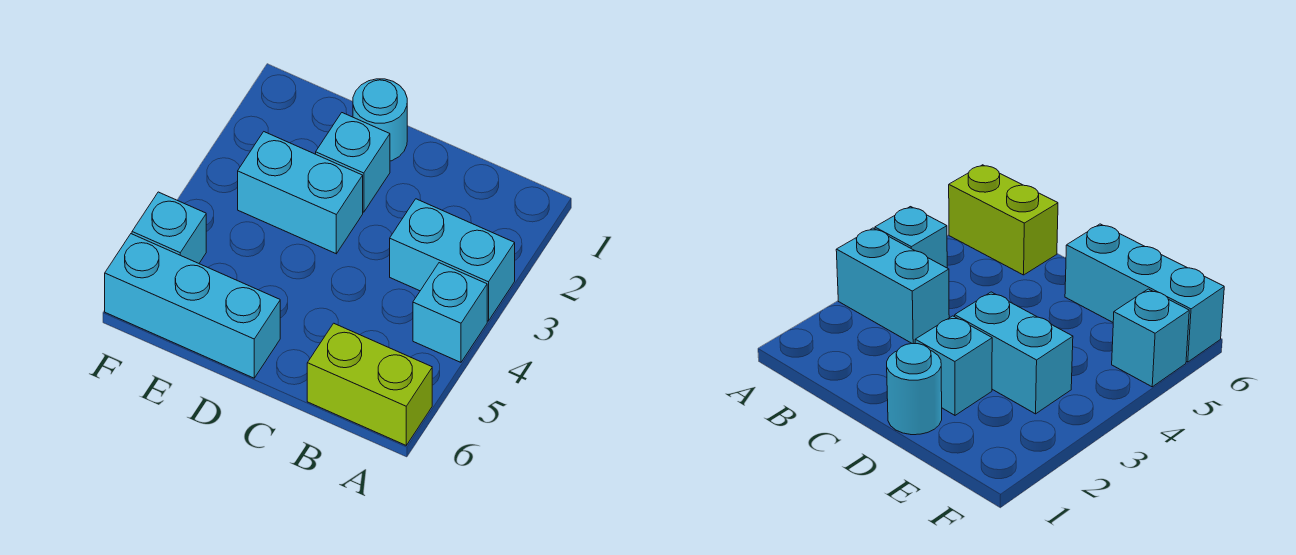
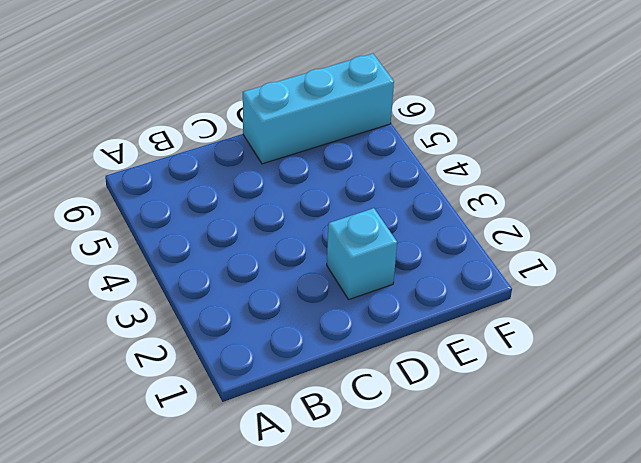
none -> cyan 1x2 brick [390,199,515,321]
none -> cyan 1x1 brick [413,263,487,362]

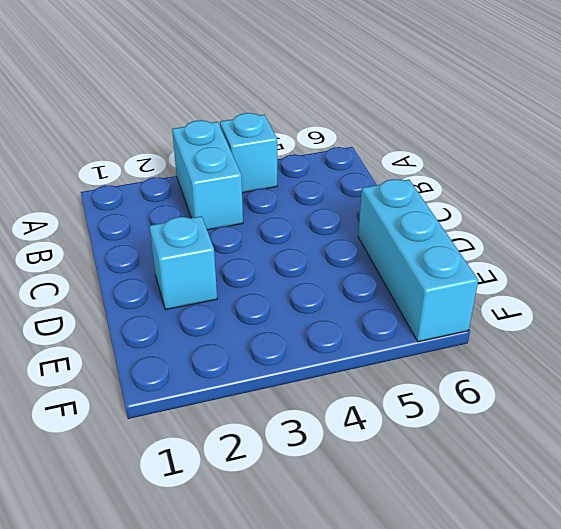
none -> lime 1x2 brick [307,323,432,445]
none -> cyan 1x1 round brick [353,79,407,161]

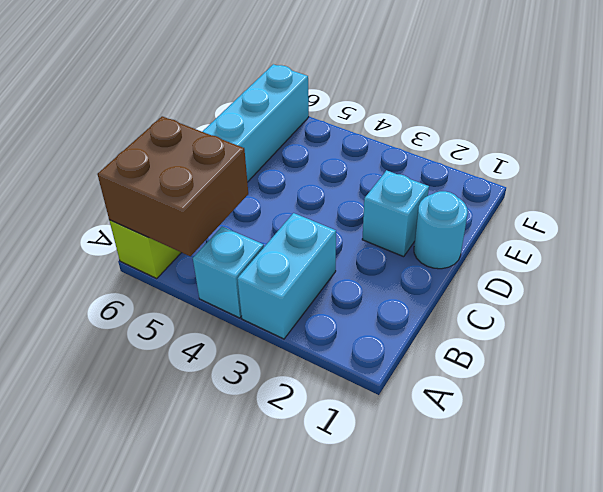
brown 2x2 brick [97,116,248,256] -> none
none -> cyan 1x2 brick [238,132,363,254]
none -> cyan 1x1 brick [132,192,206,263]

